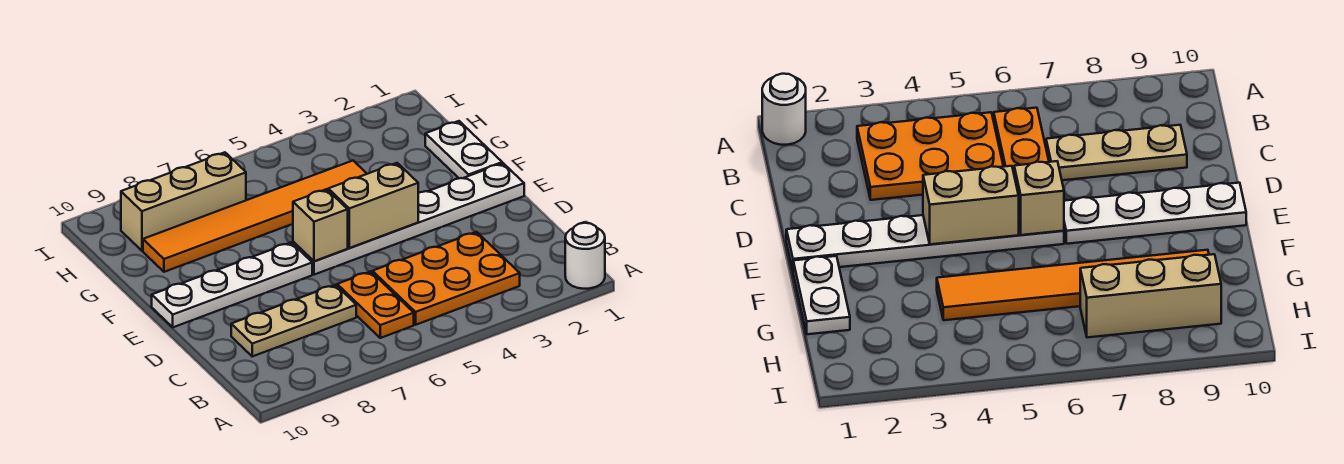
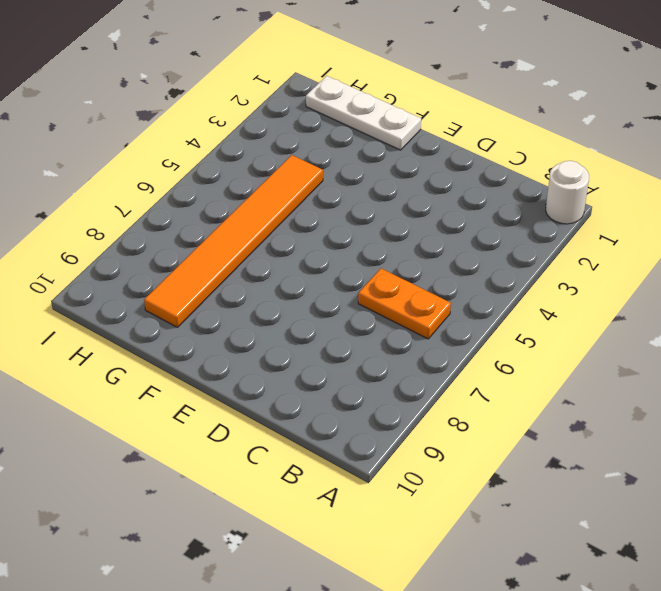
white 1x3 plate [306,76,421,150] -> white 1x2 plate [425,121,502,178]
none -> orange 2x3 plate [372,232,520,325]
none -> tan 1x3 plate [231,285,356,356]

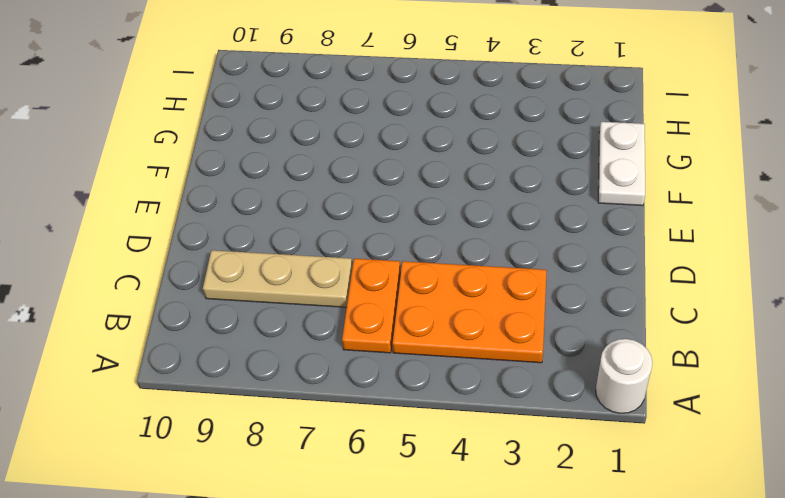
none -> white 1x6 plate [293,163,524,275]
none -> white 1x4 plate [152,242,312,327]

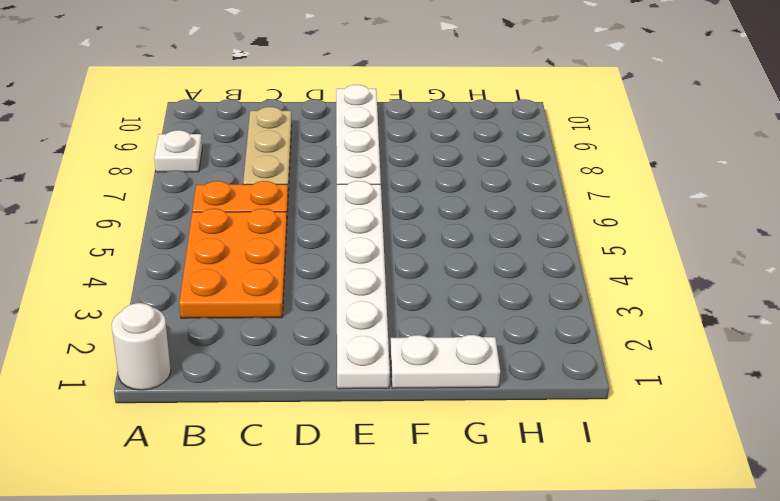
white 1x1 plate [154,130,202,172] -> none
none -> orange 1x6 tile [143,161,367,272]
none -> tan 1x3 brick [121,152,246,251]

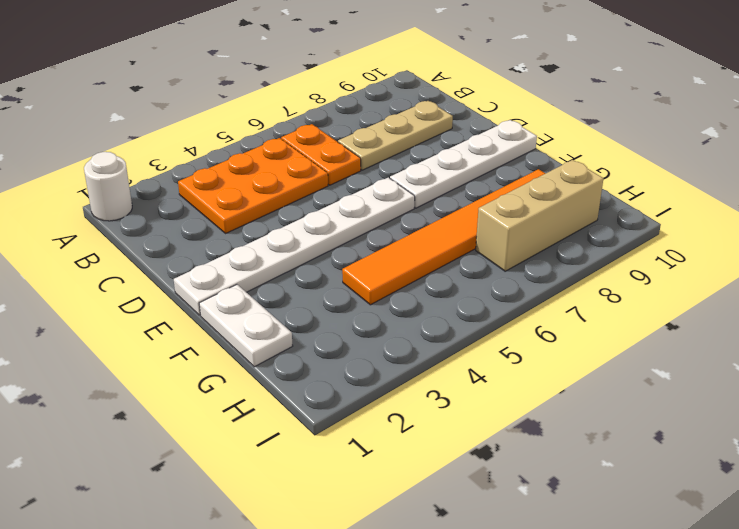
none -> tan 1x2 brick [328,163,418,248]
none -> tan 1x1 brick [293,189,348,261]

